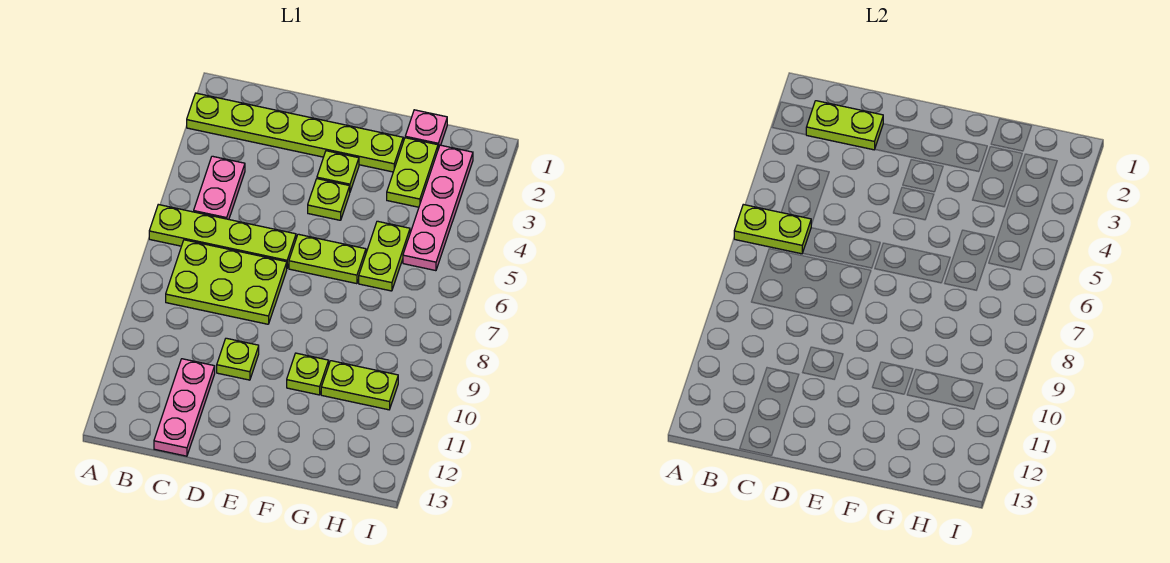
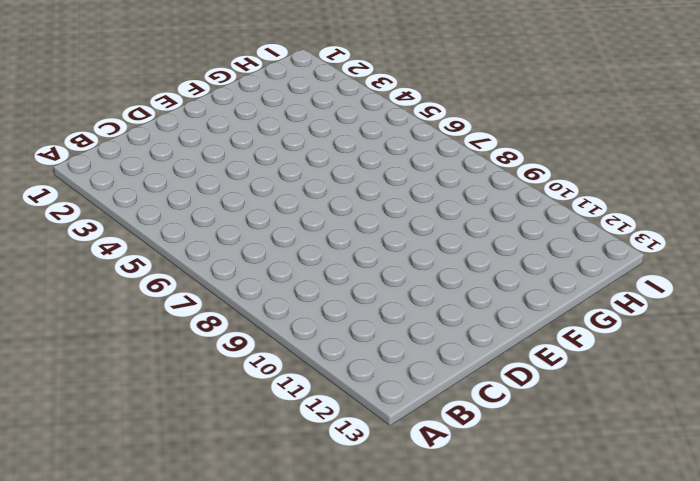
none -> lime 1x6 plate [187,93,403,172]
none -> lime 1x4 plate [149,205,296,268]
none -> pink 1x2 plate [194,156,245,219]

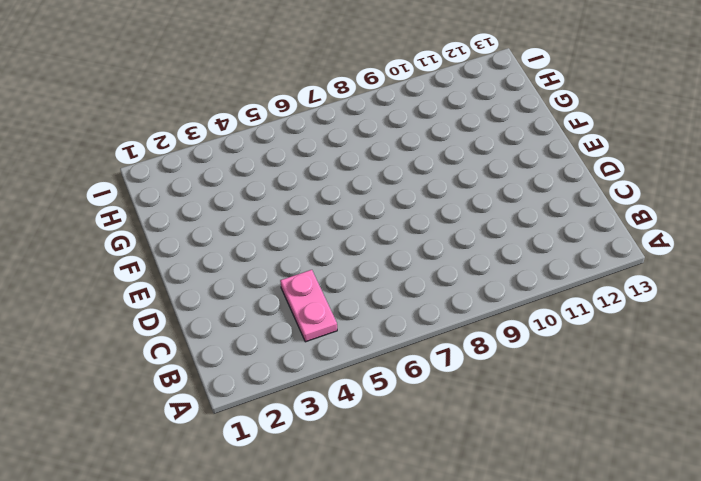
pink 1x2 plate [280,270,337,342] -> pink 1x2 plate turned to [194,156,245,219]
none -> lime 1x6 plate [187,93,403,172]
none -> lime 1x4 plate [149,205,296,268]
none -> lime 2x3 plate [166,240,287,324]

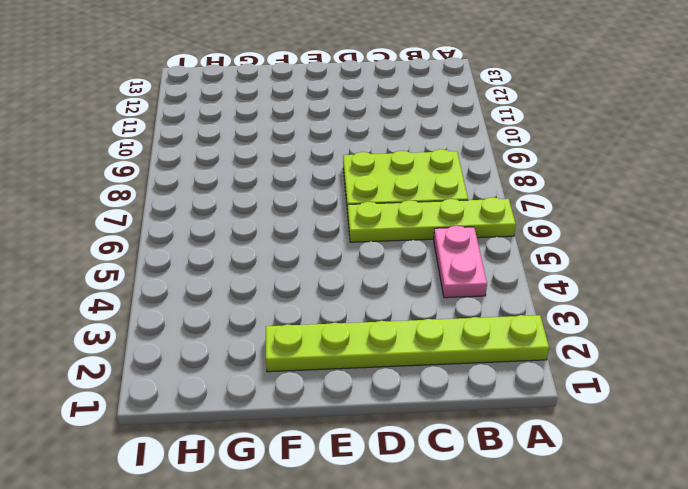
none -> pink 1x3 plate [154,359,215,456]
none -> lime 1x1 plate [217,338,259,380]
none -> lime 1x1 plate [317,151,359,191]

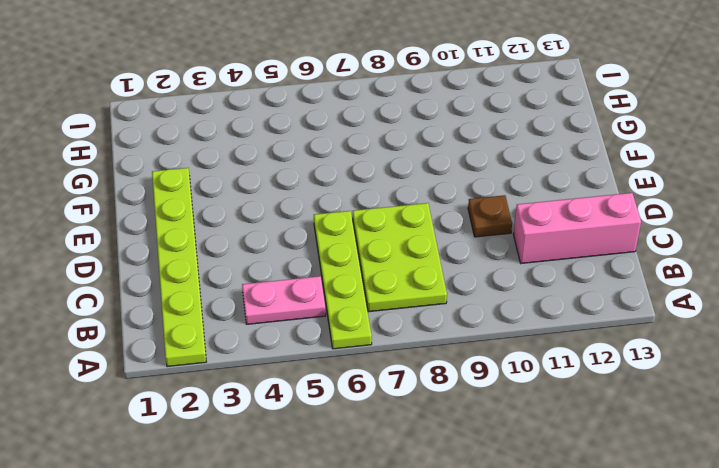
pink 1x3 brick [513,193,641,263] -> pink 1x3 plate [154,359,215,456]
brown 1x1 plate [468,195,512,237] -> lime 1x1 plate [217,338,259,380]
none -> lime 1x1 plate [317,151,359,191]
none -> lime 1x1 plate [308,179,350,220]
none -> lime 1x2 plate [289,234,366,284]

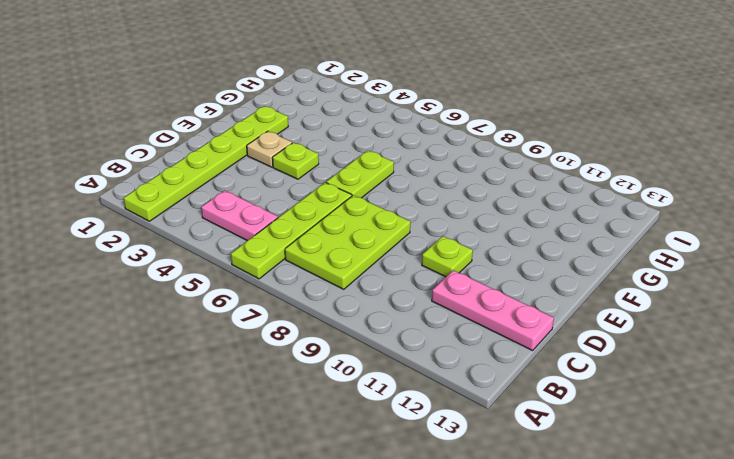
tan 1x1 plate [247,131,292,167] -> lime 1x1 plate [317,151,359,191]
none -> lime 1x1 plate [287,353,329,395]
none -> pink 1x1 plate [405,110,447,149]
none -> lime 1x2 plate [387,138,438,207]

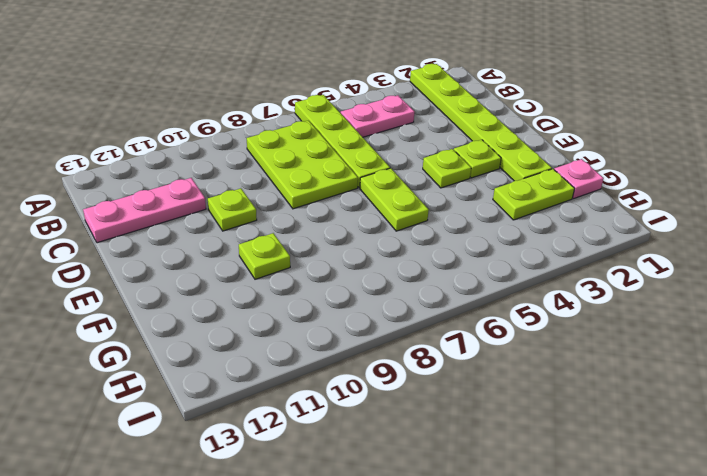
none -> lime 1x2 plate [359,221,410,291]
none -> lime 1x2 plate [321,361,398,410]
none -> pink 1x4 plate [403,145,473,271]

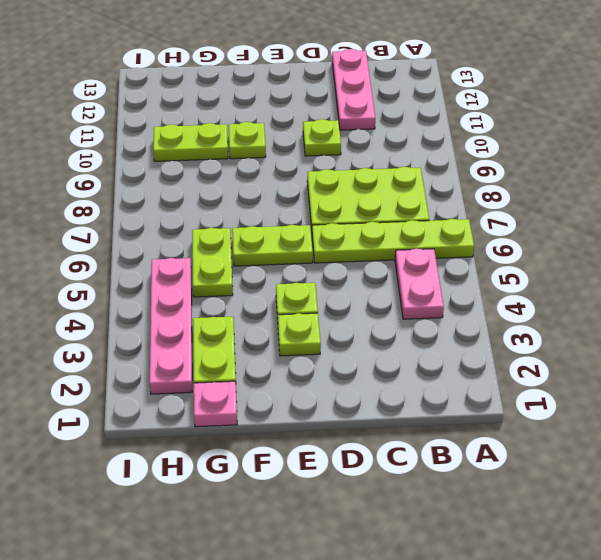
none -> lime 1x6 plate [187,93,403,172]
none -> lime 1x2 plate [734,205,811,254]
none -> lime 1x2 plate [806,101,883,150]

